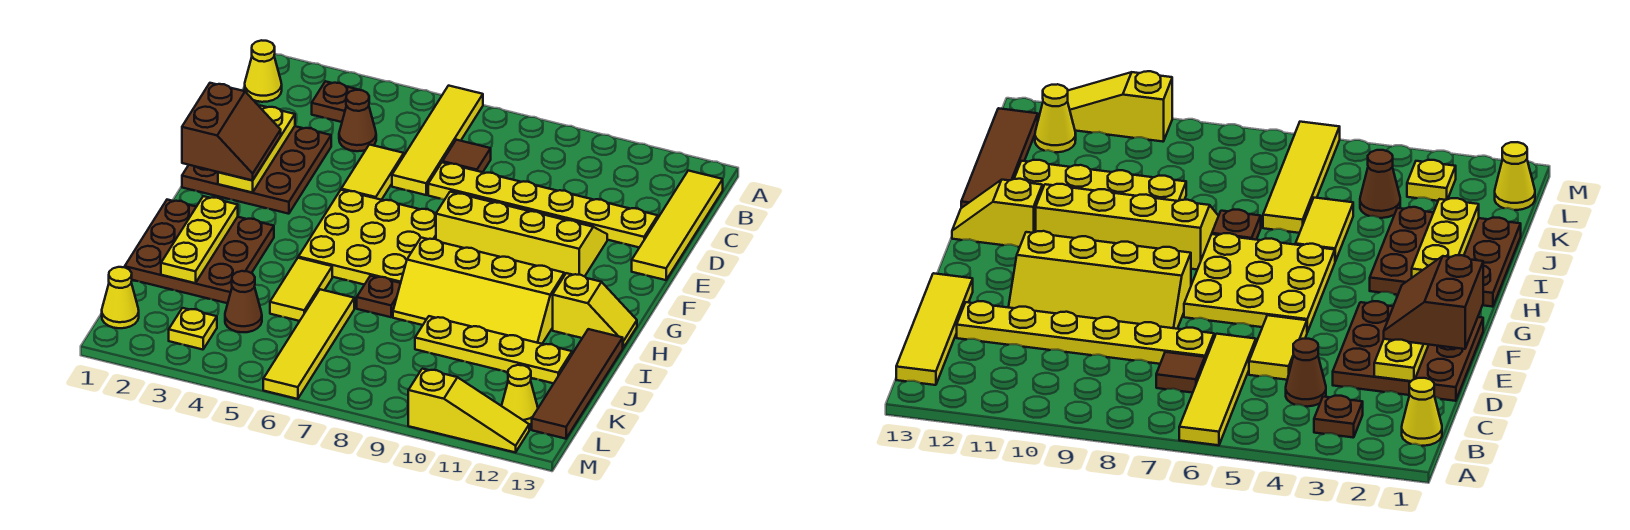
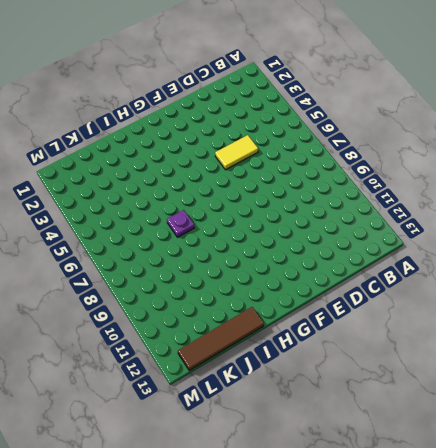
purple 1x1 plate [167,210,194,237] -> brown 1x1 plate [357,276,401,317]
none -> yellow 1x4 tile [392,86,483,195]
none -> yellow 1x1 cone [245,40,282,102]
none -> brown 1x1 plate [312,81,358,122]

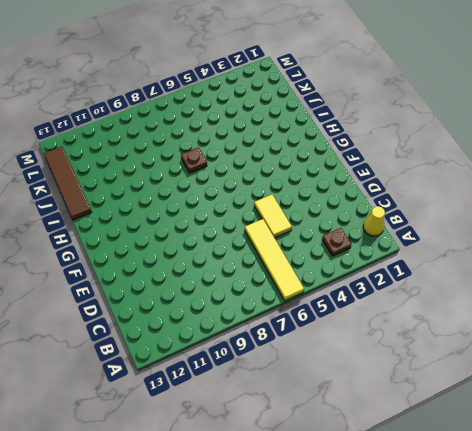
none -> yellow 1x4 tile [632,171,723,280]
none -> brown 1x1 cone [339,90,376,151]
none -> brown 1x1 tile [442,140,491,172]

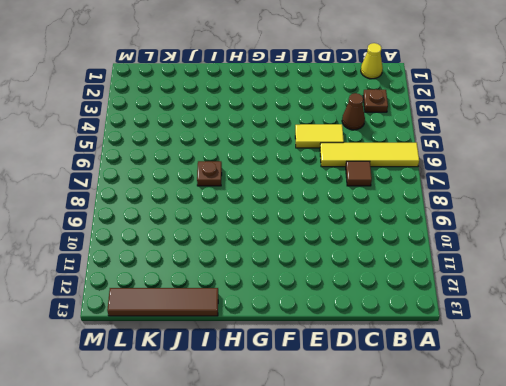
none -> yellow 1x4 tile [632,171,723,280]
none -> brown 3x3 plate [182,126,331,214]
none -> yellow 1x6 plate [428,162,658,248]

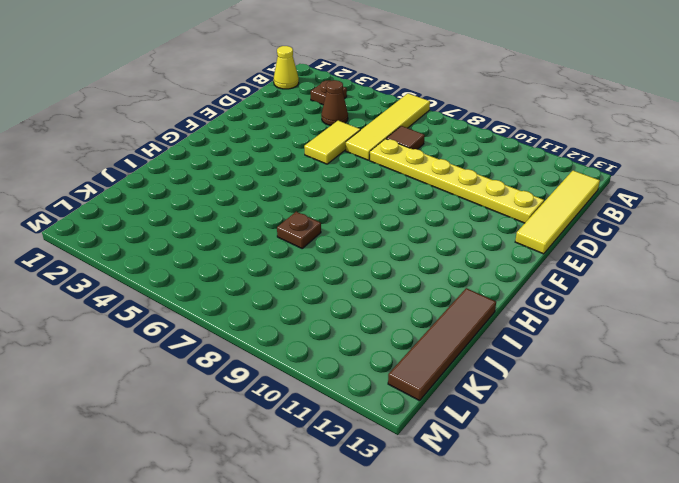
none -> brown 3x3 plate [182,126,331,214]
none -> yellow 2x4 slope [436,192,607,277]
none -> yellow 3x3 plate [298,190,436,285]

